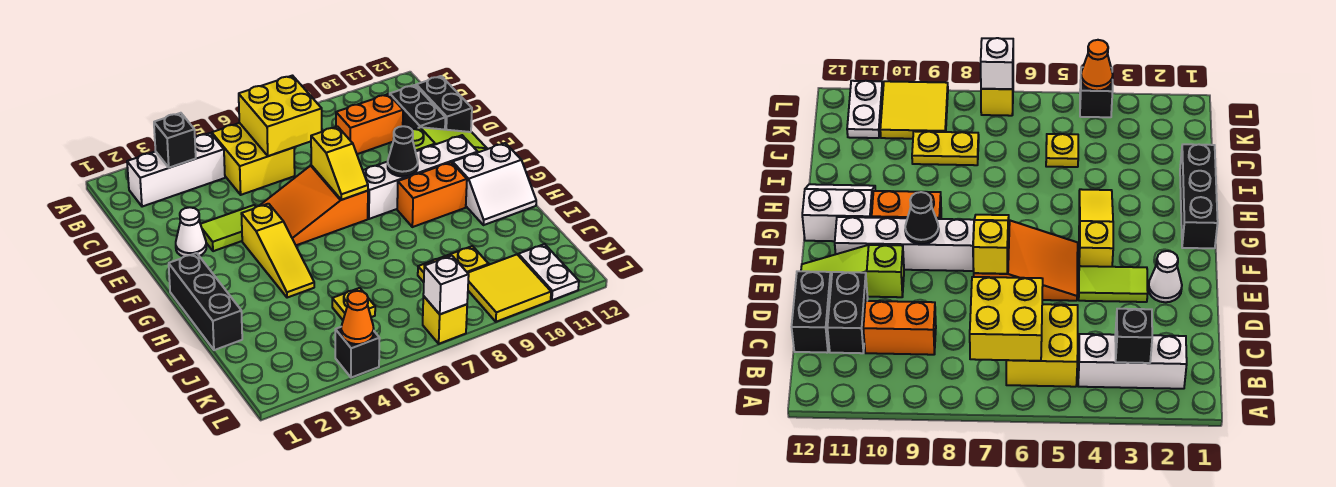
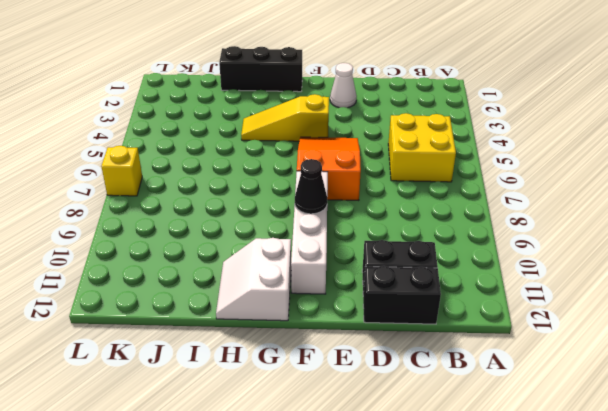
none -> white 1x3 brick [127,133,225,207]
none -> orange 1x2 brick [336,94,403,154]
none -> lime 1x2 tile [201,205,256,251]

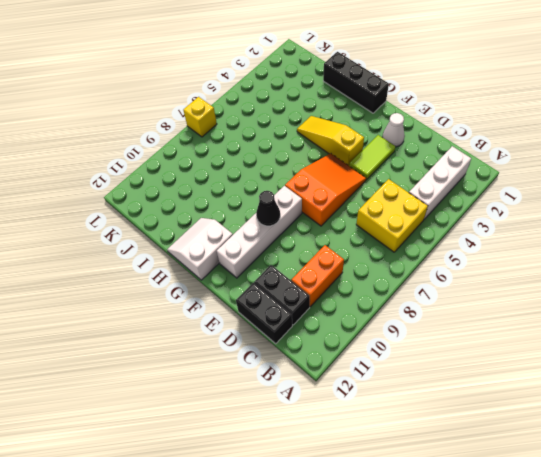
none -> lime 1x3 slope [412,127,487,152]
none -> orange 1x2 brick [397,162,467,227]
none -> yellow 1x1 plate [332,288,375,320]

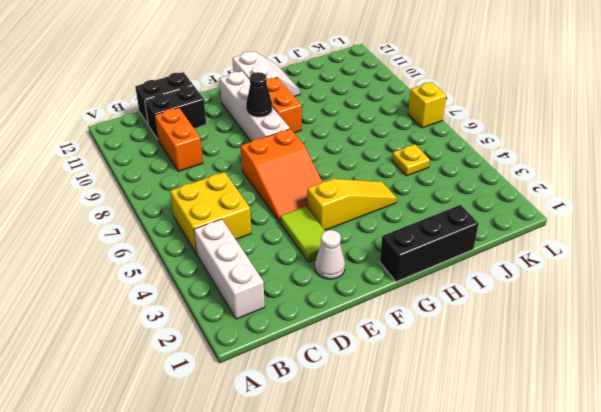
none -> lime 1x3 slope [412,127,487,152]
none -> yellow 1x2 plate [418,246,489,282]
none -> yellow 2x2 tile [468,255,551,322]

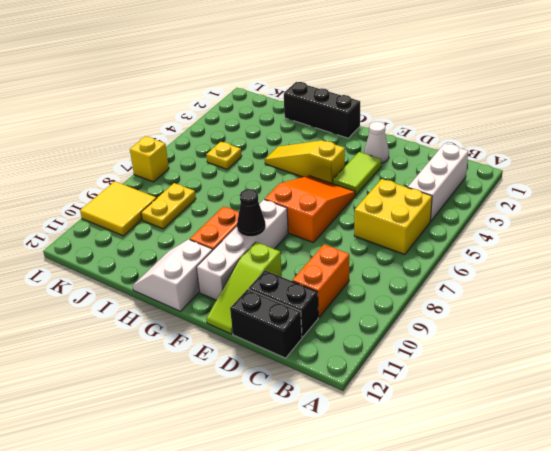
none -> white 1x2 plate [518,244,579,300]
none -> black 1x1 brick [335,327,380,378]
none -> black 1x1 brick [154,113,196,168]

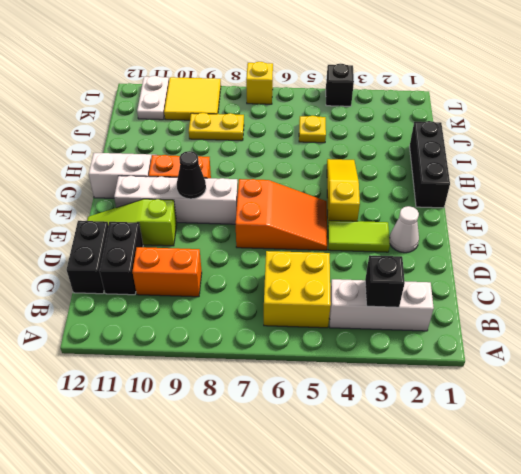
none -> yellow 2x2 brick [239,76,322,156]
none -> yellow 1x2 slope [311,127,368,200]
none -> orange 1x1 cone [341,291,374,344]

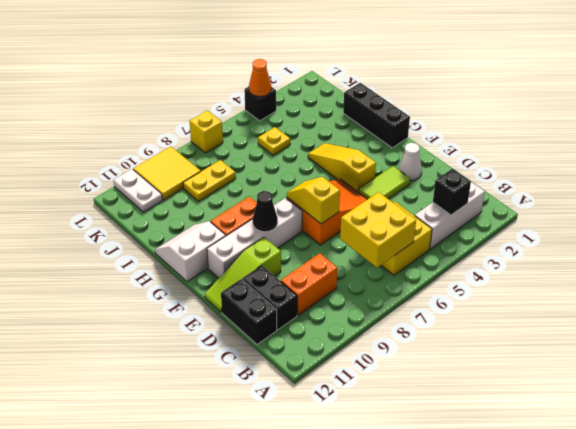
none -> white 1x1 brick [423,256,469,314]

